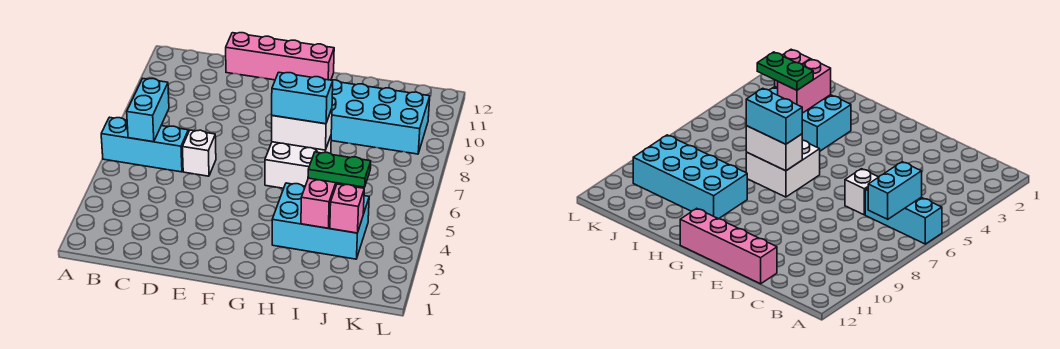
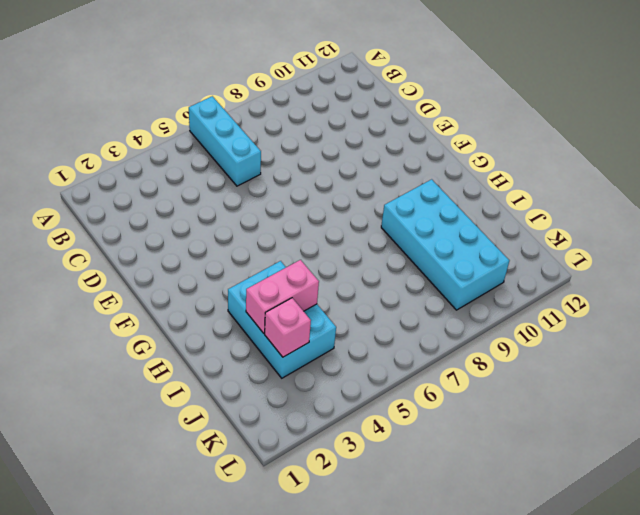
none -> white 1x1 brick [182,130,216,176]
none -> pink 1x4 brick [226,33,334,80]
none -> white 2x2 brick [265,136,331,188]

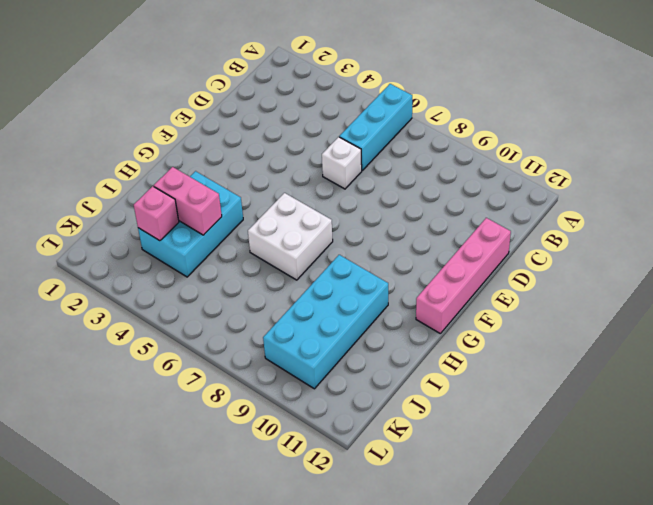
none -> cyan 1x2 brick [127,79,169,142]
none -> white 1x2 brick [272,109,332,150]
none -> cyan 1x2 brick [272,72,333,124]

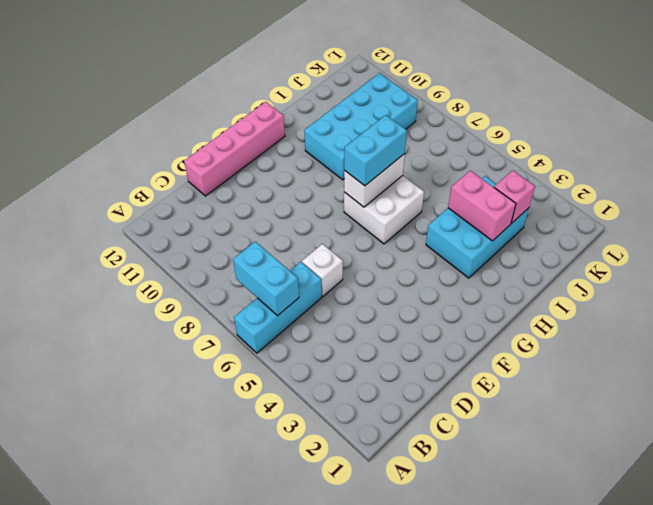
none -> green 1x2 plate [308,152,371,187]

